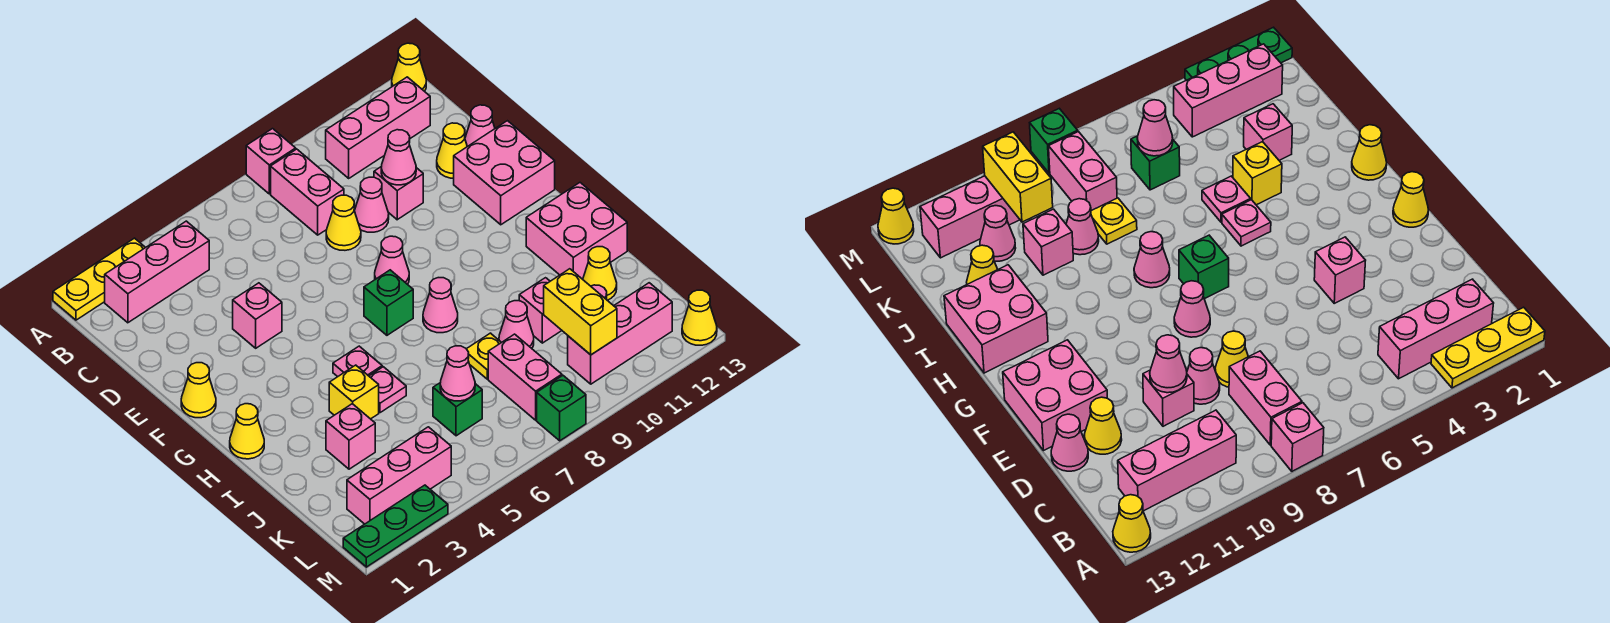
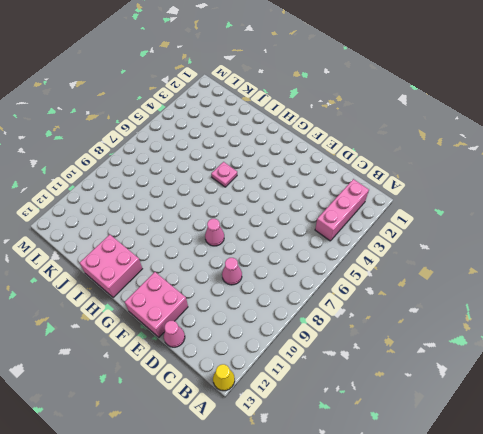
none -> yellow 1x3 plate [53,238,146,320]
none -> pink 1x1 brick [246,129,296,194]
none -> pink 1x2 brick [271,149,344,235]
none -> pink 1x3 brick [326,77,430,178]

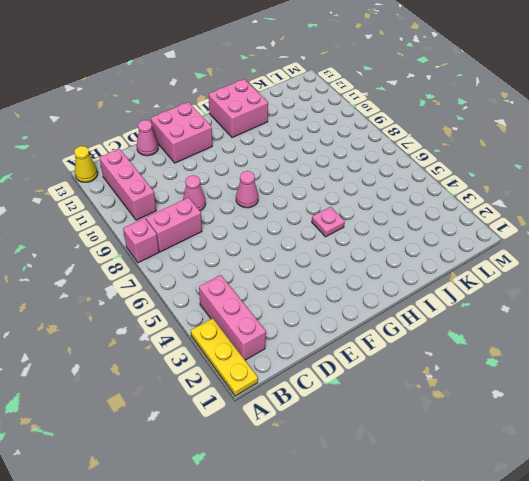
none -> yellow 1x1 cone [326,195,361,250]
none -> pink 1x1 brick [374,166,423,220]
none -> yellow 1x1 cone [437,123,467,178]
none -> pink 1x1 brick [233,283,282,348]

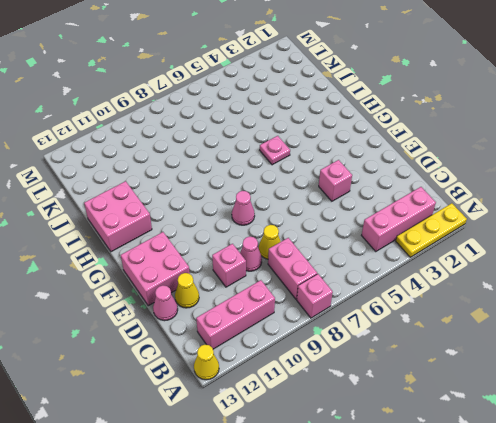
none -> yellow 1x1 cone [181,363,216,418]
none -> green 1x1 brick [364,270,413,335]
none -> yellow 1x1 cone [230,404,264,459]
none -> pink 1x1 cone [423,278,458,333]

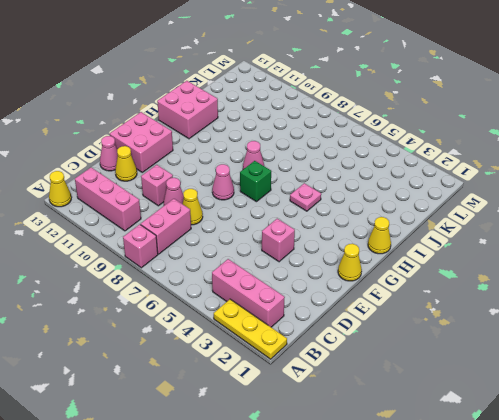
none -> yellow 1x1 brick [329,365,379,419]
none -> pink 1x1 plate [369,367,406,413]
none -> pink 1x1 brick [326,404,375,469]
none -> yellow 1x1 plate [466,333,501,379]

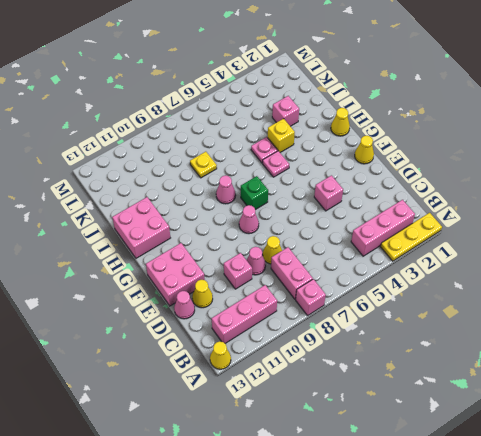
none -> pink 1x1 cone [499,301,534,348]
none -> pink 1x1 brick [519,278,562,343]
none -> yellow 1x1 cone [583,247,617,300]
none -> green 1x1 brick [433,382,482,436]

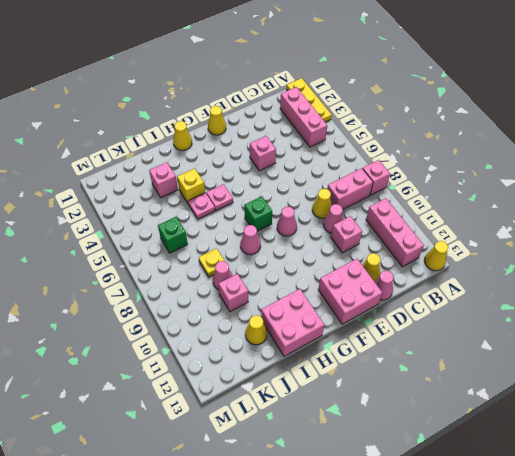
none -> pink 1x2 brick [488,334,562,420]
none -> pink 1x1 cone [980,206,1016,261]
none -> pink 1x3 brick [347,427,451,524]
none -> pink 1x3 brick [568,283,672,384]

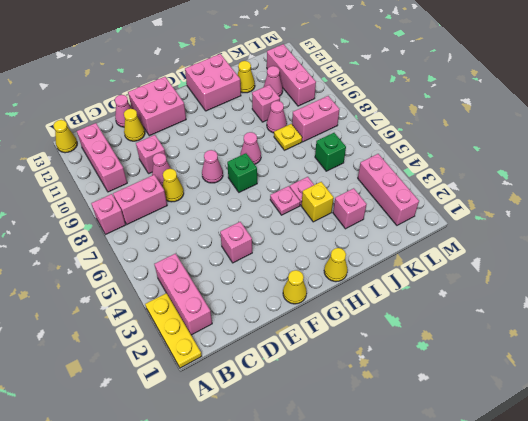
none -> green 1x3 plate [343,485,448,567]
none -> green 1x1 brick [537,376,586,441]
none -> yellow 1x1 cone [682,290,717,345]
none -> pink 1x1 cone [381,130,416,185]

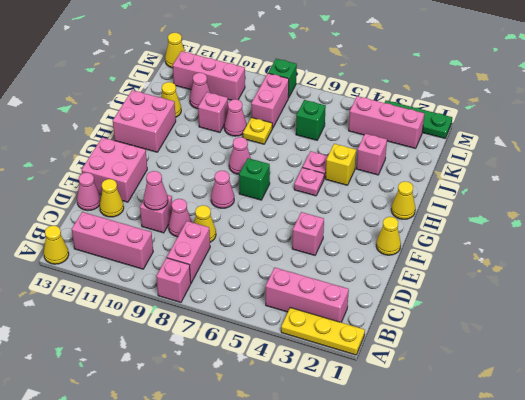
none -> pink 1x1 cone [440,346,475,401]
none -> yellow 1x2 brick [544,269,617,355]

